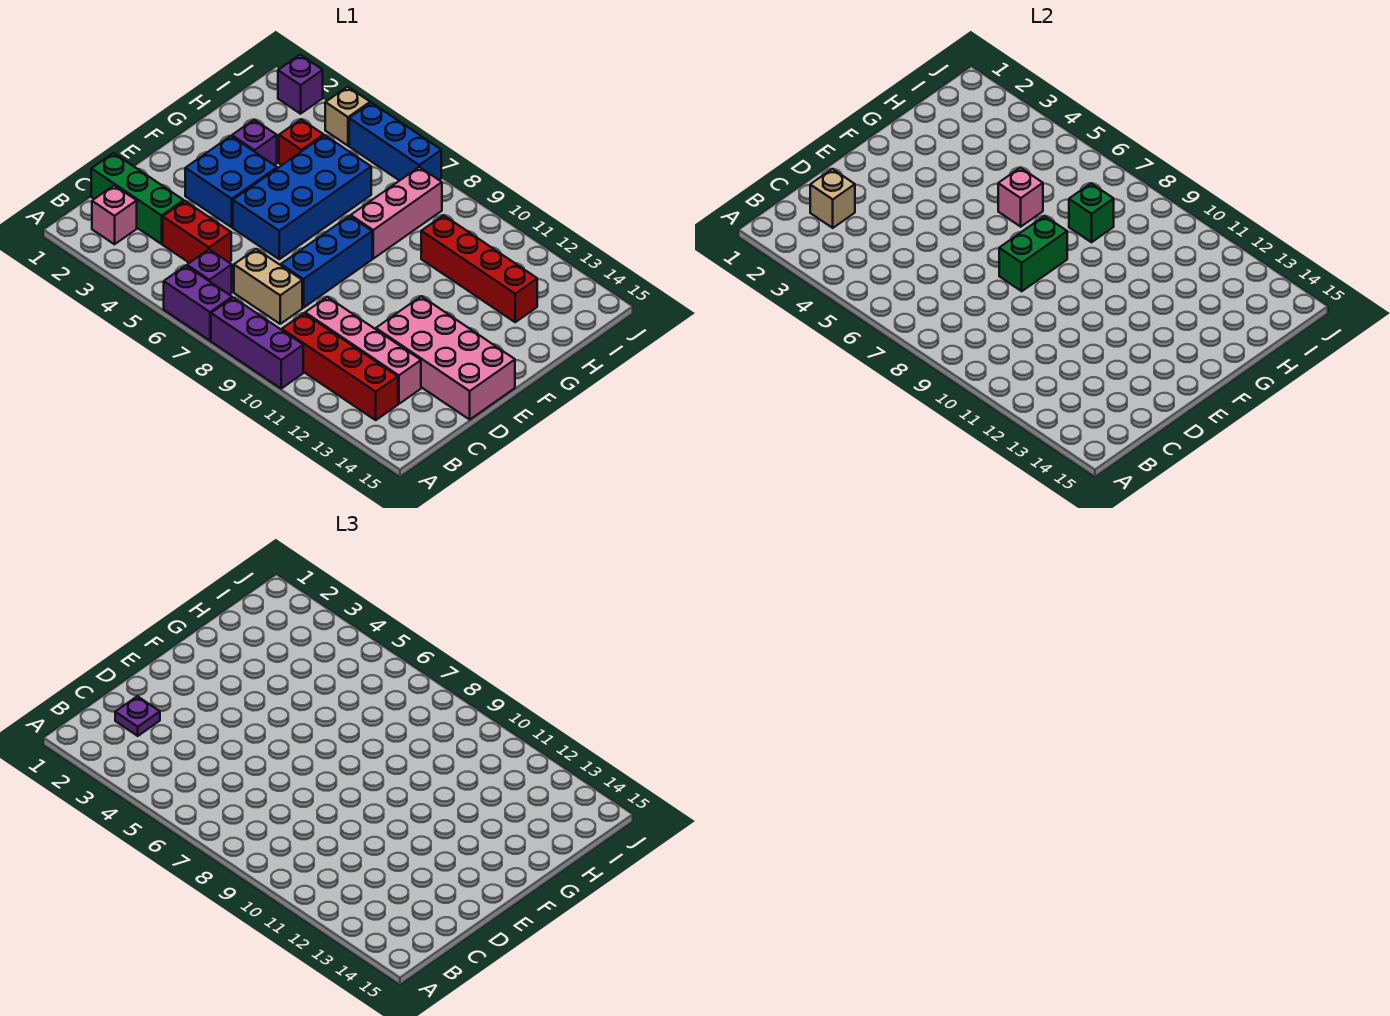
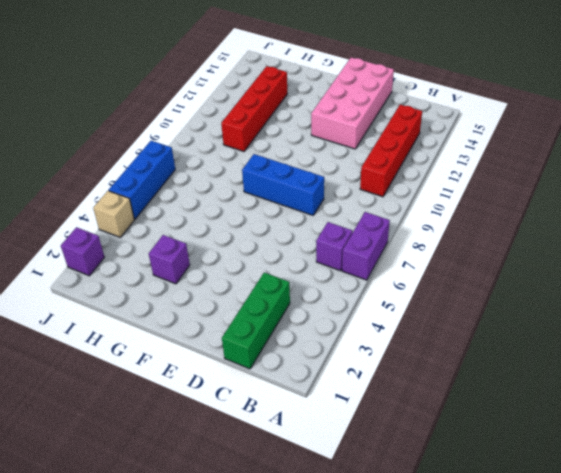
none -> purple 1x3 brick [211,298,303,388]
none -> pink 1x1 brick [92,185,137,244]
none -> red 1x2 brick [163,201,231,263]

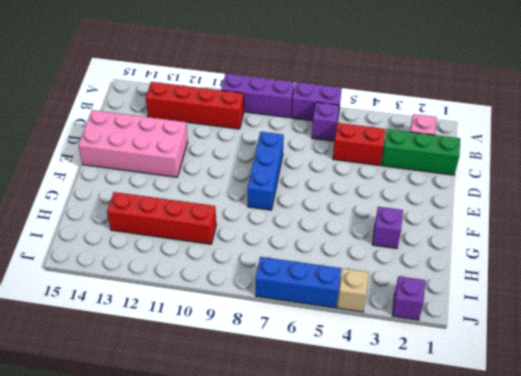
none -> tan 1x2 brick [234,249,302,324]
none -> pink 1x4 brick [305,297,421,404]
none -> blue 2x2 brick [185,136,277,227]

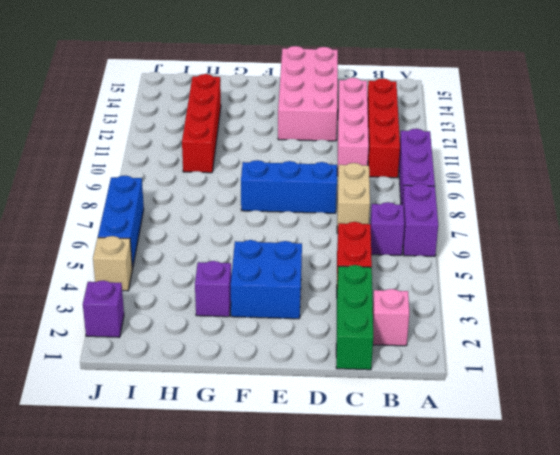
none -> blue 2x4 brick [233,135,371,259]
none -> pink 1x3 brick [351,167,442,259]
none -> red 1x1 brick [279,119,324,165]

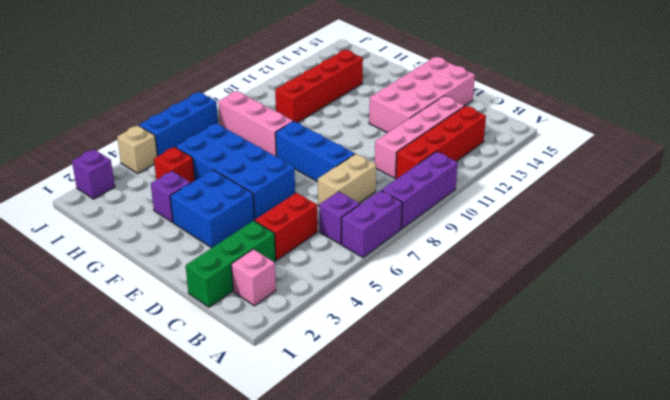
none -> tan 1x1 brick [810,169,855,228]
none -> green 1x2 brick [999,216,1067,291]
none -> pink 1x1 brick [998,168,1043,227]

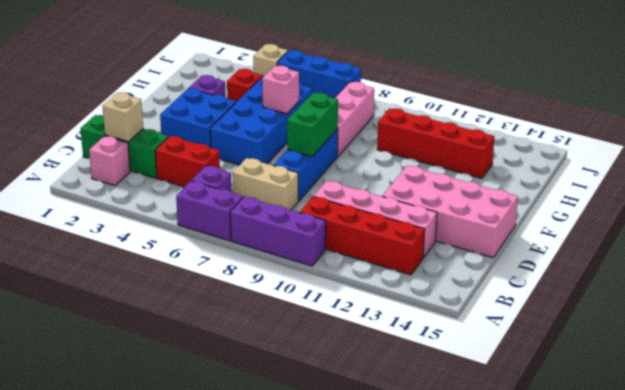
none -> purple 1x1 brick [278,55,323,114]
none -> green 1x1 brick [1069,183,1114,242]
none -> purple 1x1 plate [115,696,160,736]

